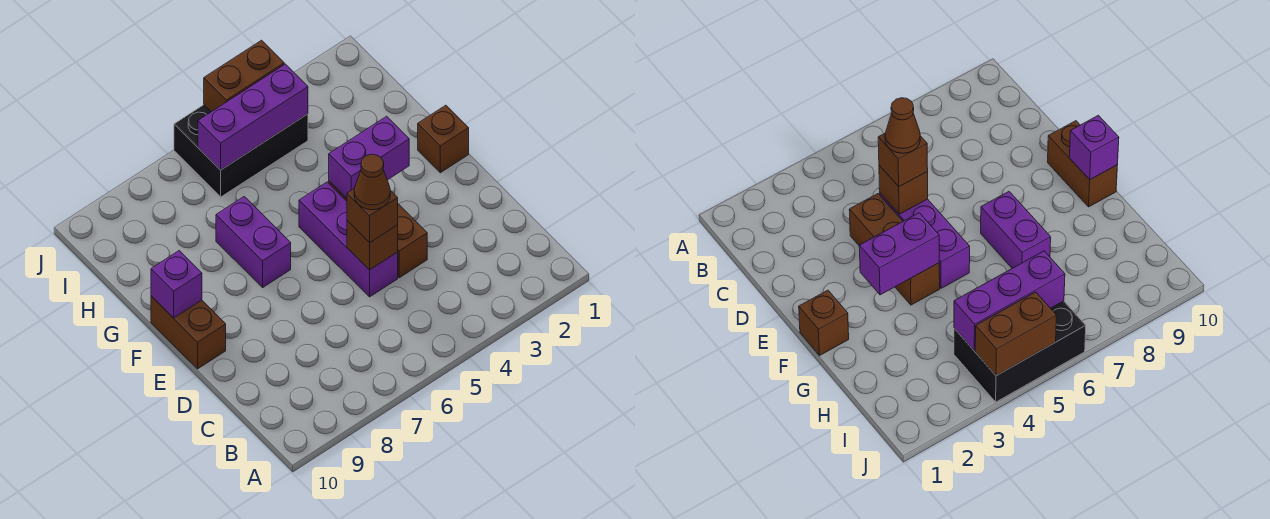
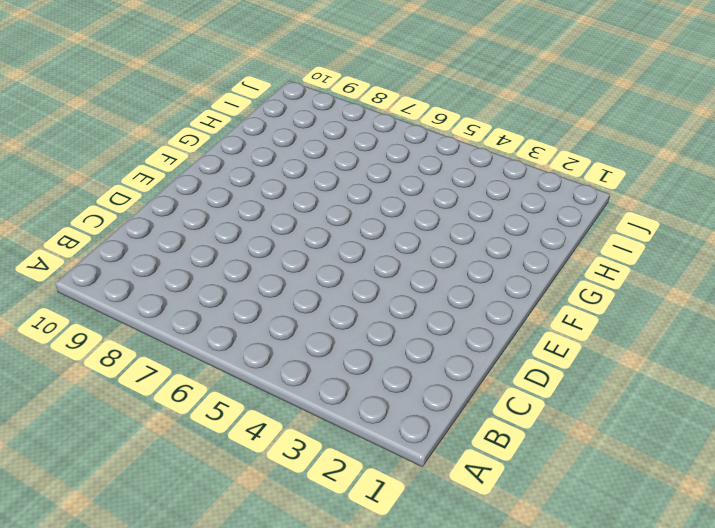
none -> brown 1x3 brick [329,181,427,278]
none -> purple 1x3 brick [299,182,398,297]
none -> brown 1x2 brick [151,296,226,369]

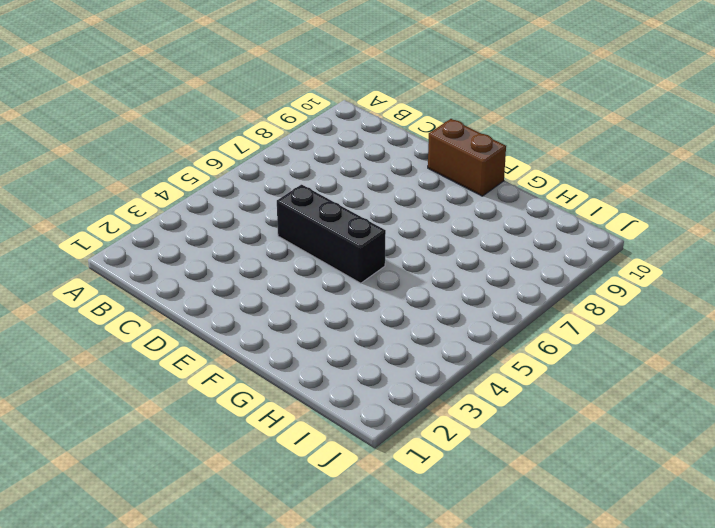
black 1x3 brick [277,185,386,283] -> purple 1x3 brick [299,182,398,297]
none -> brown 1x3 brick [329,181,427,278]
none -> brown 1x1 brick [418,105,469,173]
none -> purple 1x2 brick [216,197,291,287]

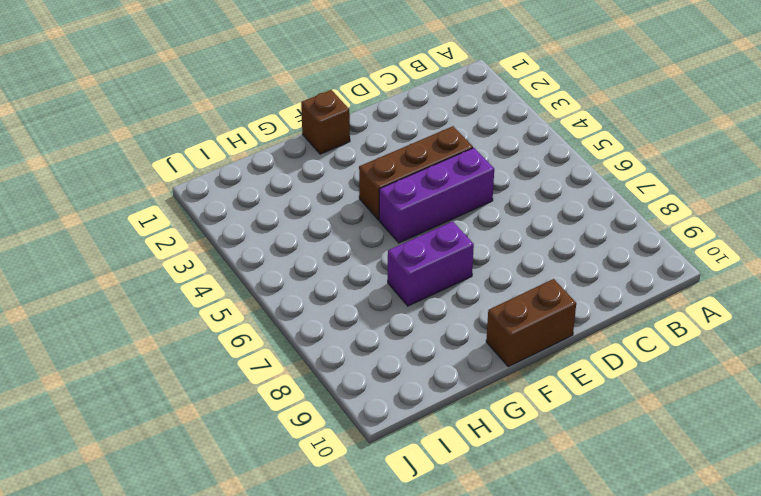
none -> black 2x3 brick [174,105,308,197]
none -> brown 1x1 brick [347,221,398,270]
none -> purple 1x2 brick [329,116,409,198]

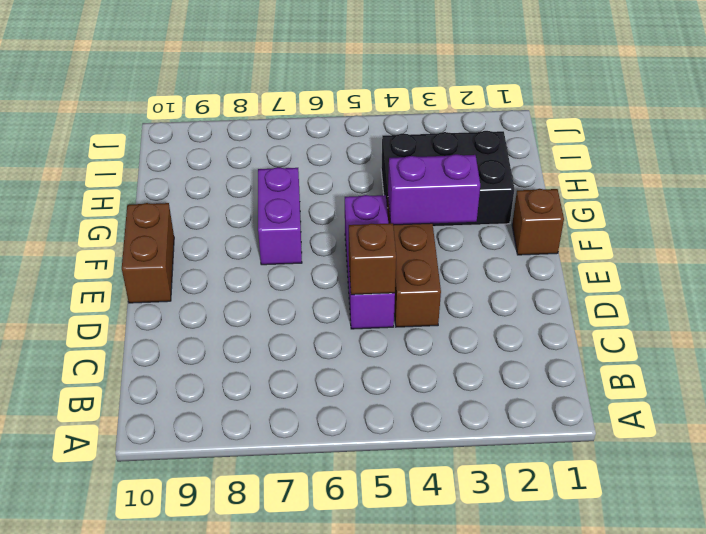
black 2x3 brick [381,131,514,227] -> black 2x3 brick moved to [174,105,308,197]
none -> purple 1x1 brick [151,251,202,318]
none -> purple 1x3 brick [198,64,308,170]
none -> brown 1x2 brick [204,40,284,112]

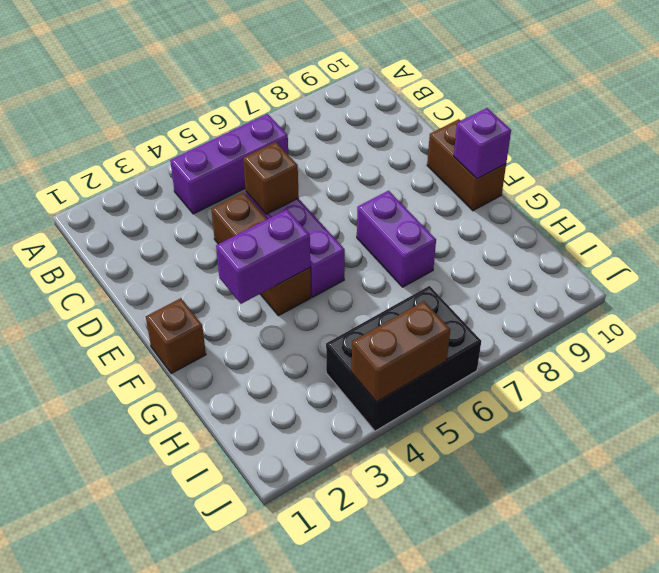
purple 1x3 brick [170,114,288,214] -> purple 1x3 brick moved to [198,64,308,170]
none -> brown 1x1 brick [347,188,398,243]
none -> brown 1x1 cone [354,154,390,210]

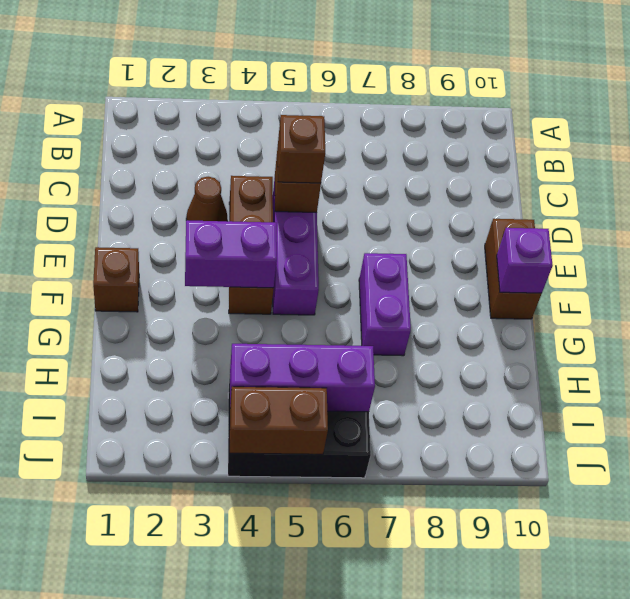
brown 1x1 cone [186,177,227,221] -> brown 1x1 cone moved to [354,154,390,210]

